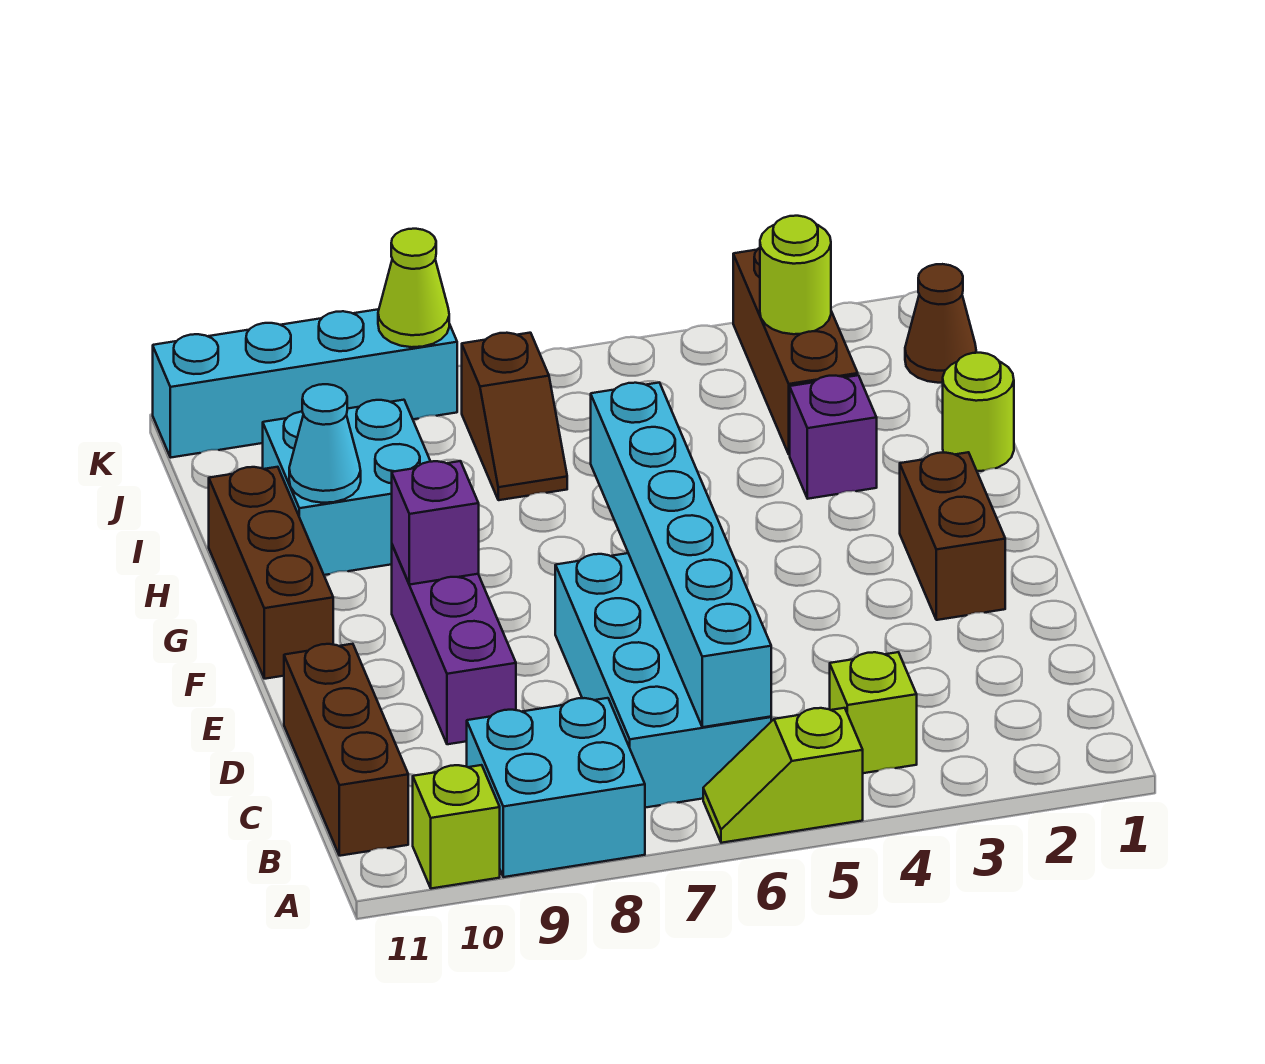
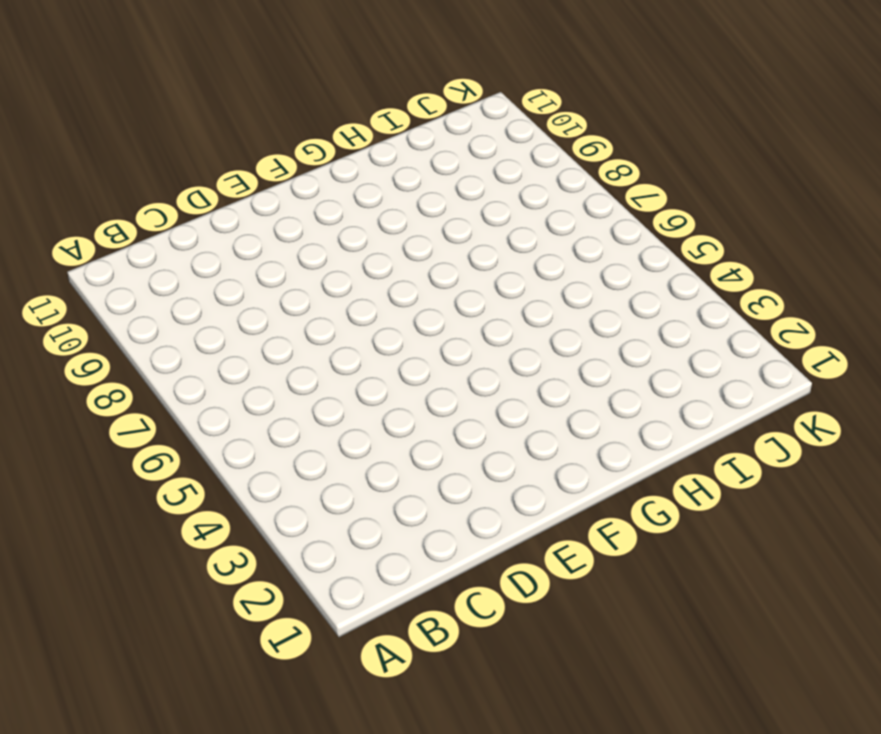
none -> lime 1x2 slope [703,708,863,843]
none -> cyan 2x2 brick [467,698,645,877]
none -> lime 1x1 brick [413,765,500,889]

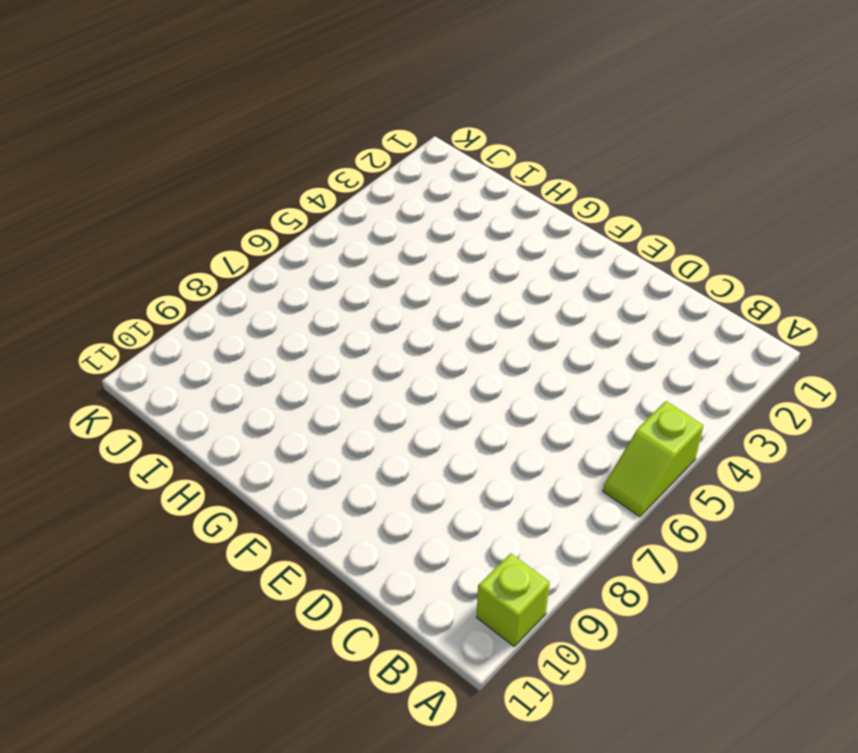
none -> cyan 2x2 brick [467,698,645,877]
none -> lime 1x1 brick [830,652,917,773]
none -> cyan 2x4 brick [555,553,771,808]

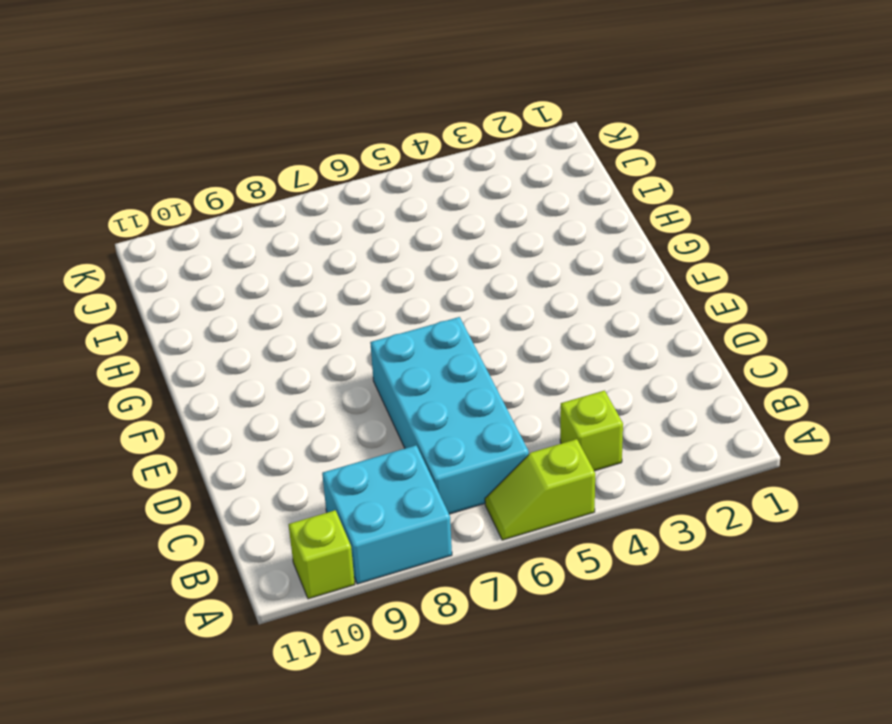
none -> brown 1x3 brick [284,644,408,856]
none -> purple 1x3 brick [392,545,516,744]
none -> brown 1x2 brick [900,452,1005,620]

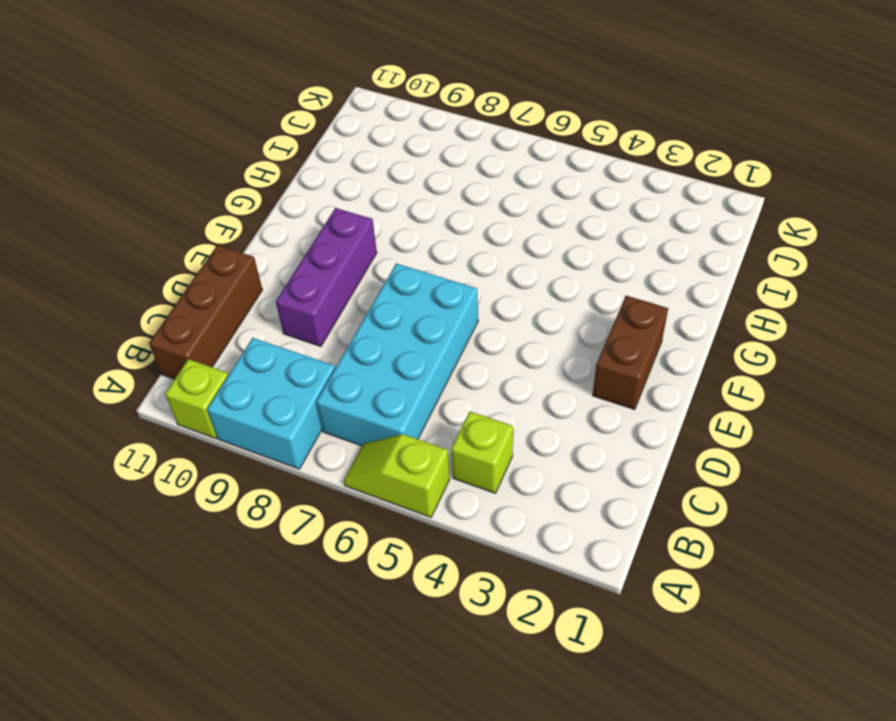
none -> brown 1x3 brick [209,467,333,679]
none -> lime 1x1 round brick [943,353,1014,471]
none -> purple 1x1 brick [790,375,877,499]

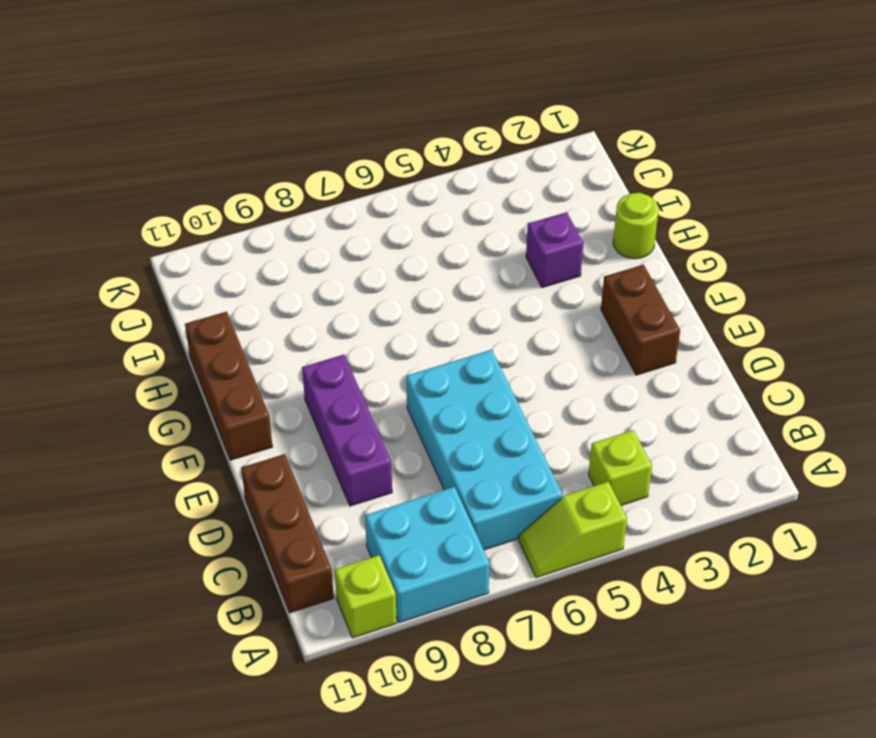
none -> cyan 2x2 brick [263,400,431,575]
none -> brown 1x3 brick [733,248,858,454]
none -> brown 1x2 slope [462,333,567,500]

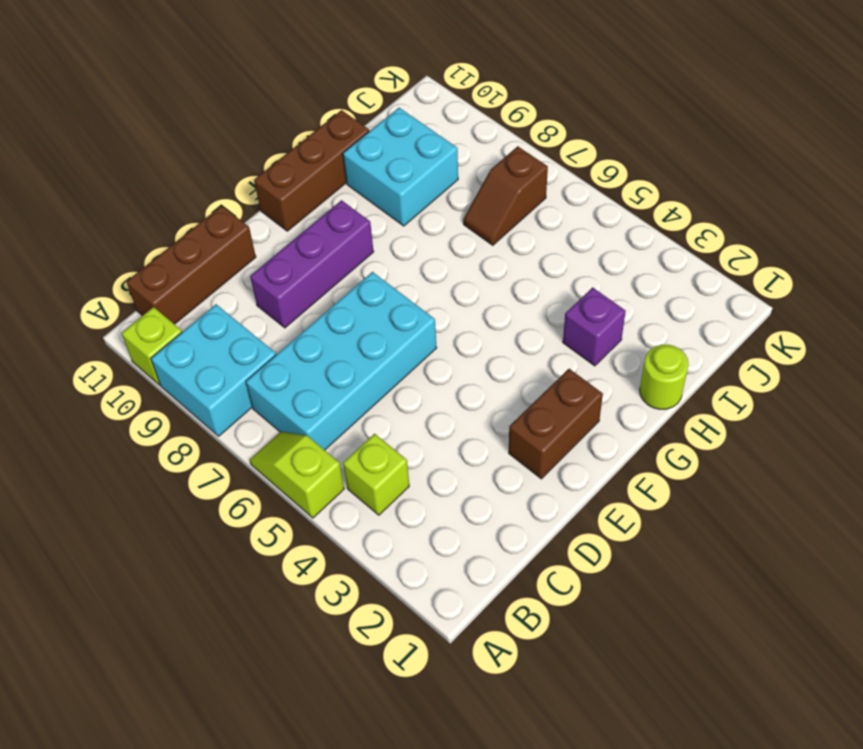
none -> brown 1x3 brick [733,248,858,454]
none -> brown 1x1 cone [905,264,976,383]
none -> cyan 1x4 brick [153,309,457,458]

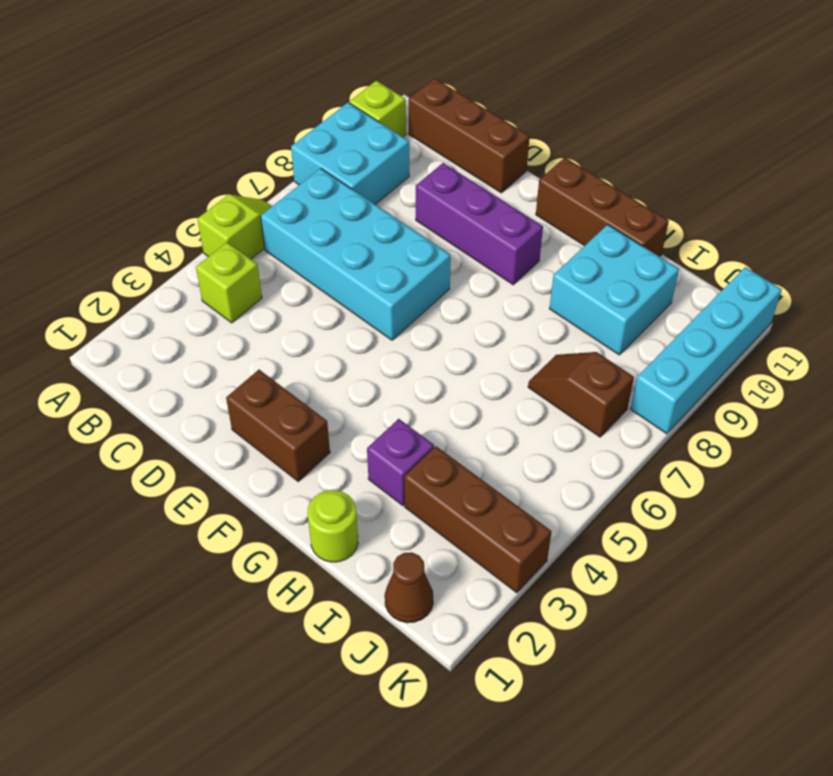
none -> cyan 1x6 brick [591,382,771,727]
none -> purple 1x1 brick [392,461,479,585]
none -> cyan 1x1 cone [289,384,361,503]

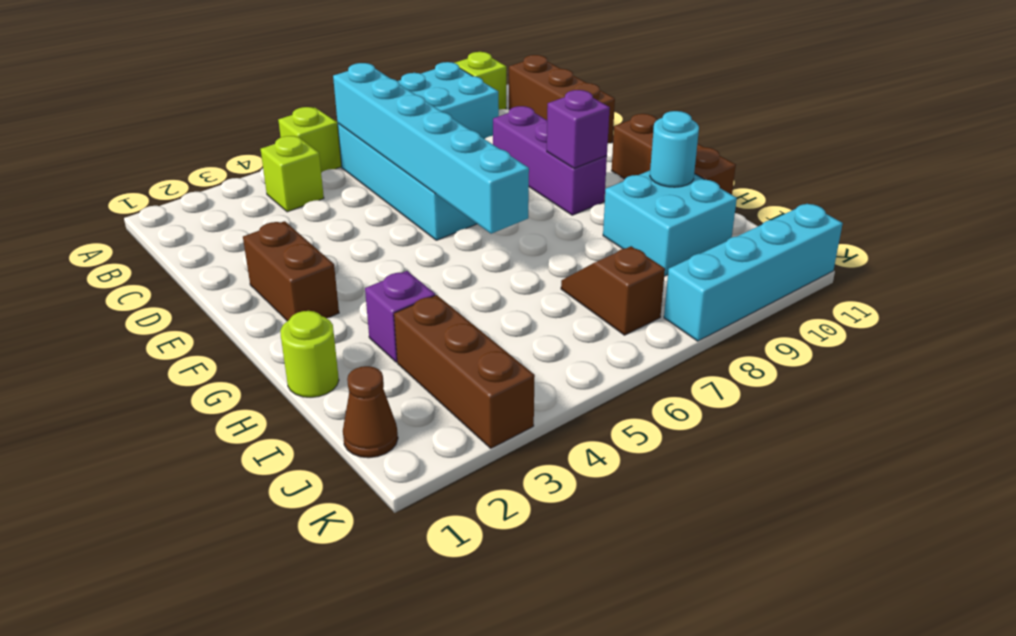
cyan 1x1 round brick [650,111,699,187] -> cyan 1x1 cone [289,384,361,503]
none -> lime 1x1 round brick [760,216,831,334]
none -> lime 1x1 cone [378,229,449,347]

